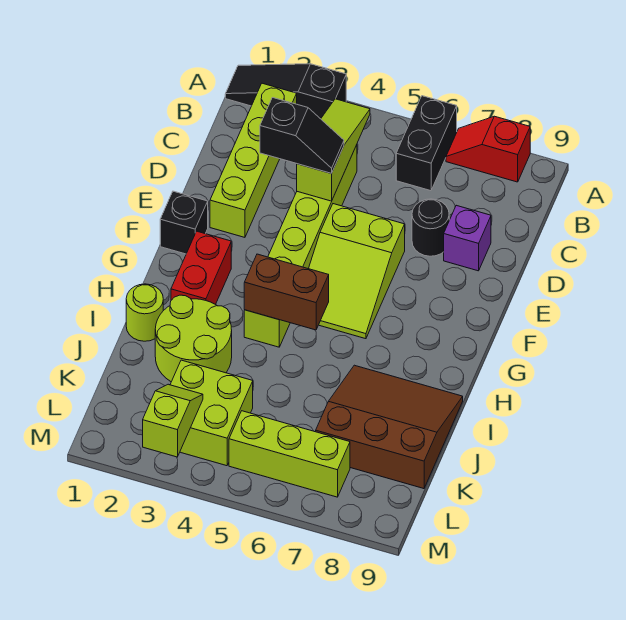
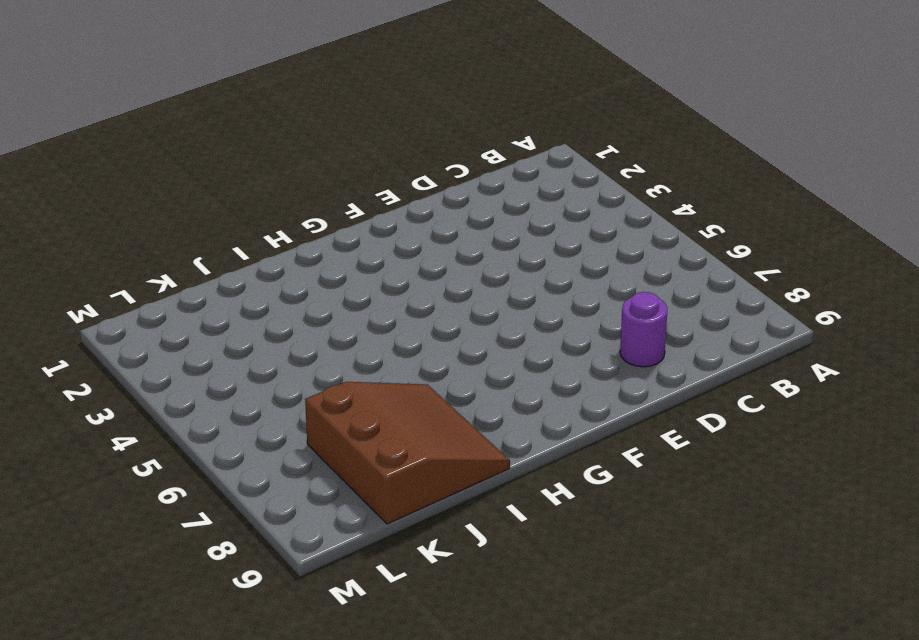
purple 1x1 round brick [620,292,668,367] -> purple 1x1 brick [444,205,491,271]
none -> black 1x3 slope [225,64,346,119]
none -> black 1x2 brick [396,96,457,191]
none -> red 1x2 slope [446,116,530,182]

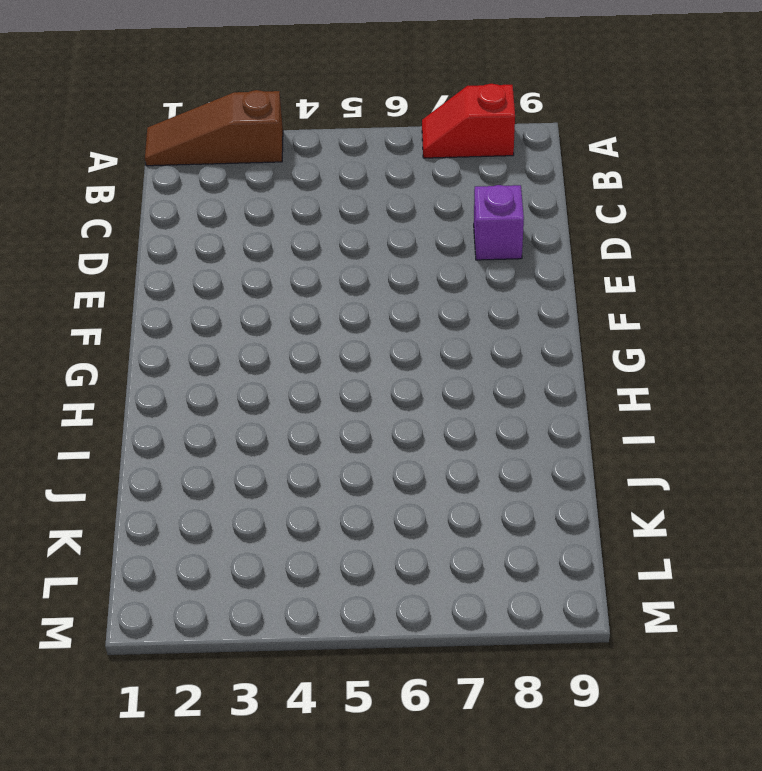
brown 1x3 slope [145,90,283,166] -> black 1x3 slope [225,64,346,119]
none -> black 1x2 brick [396,96,457,191]
none -> lime 1x4 brick [210,83,297,237]
none -> lime 1x6 brick [244,145,357,347]

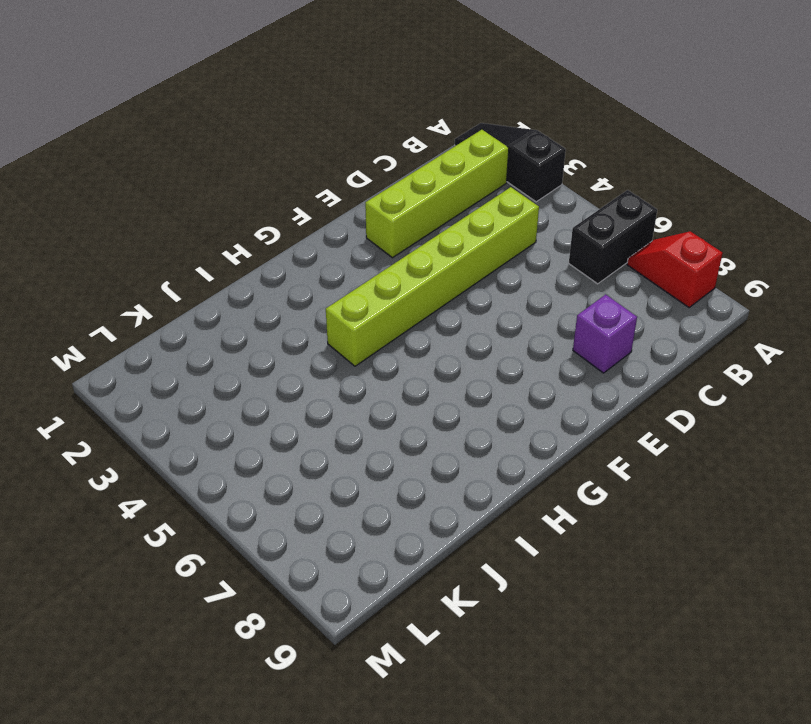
none -> black 1x1 round brick [412,199,449,256]
none -> lime 2x3 slope [309,204,405,339]
none -> black 1x1 brick [160,191,208,254]

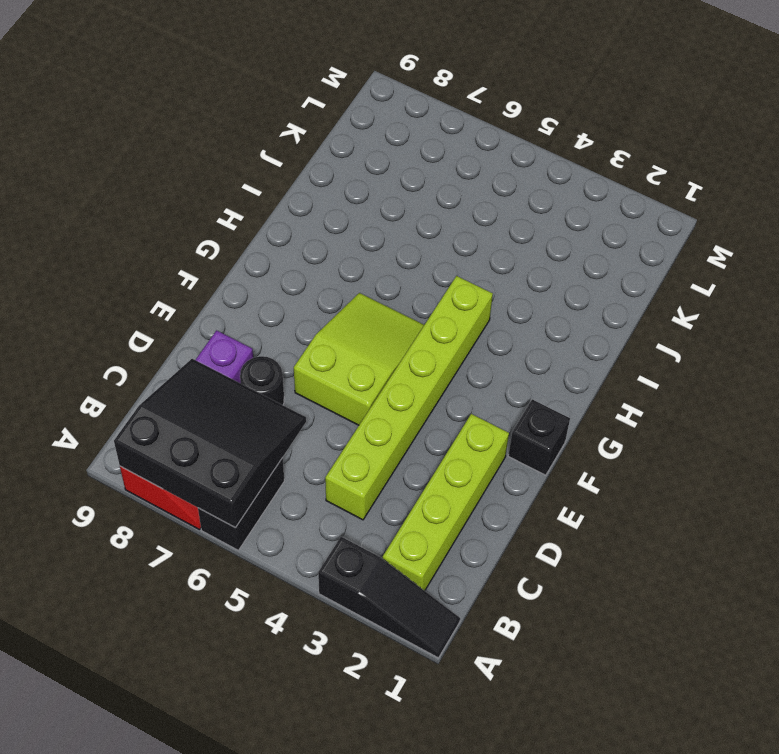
black 3x3 slope [114,359,306,528] -> none
none -> red 1x2 brick [171,231,231,304]
none -> lime 1x1 round brick [126,284,163,341]
none -> lime 2x2 round brick [155,295,232,382]

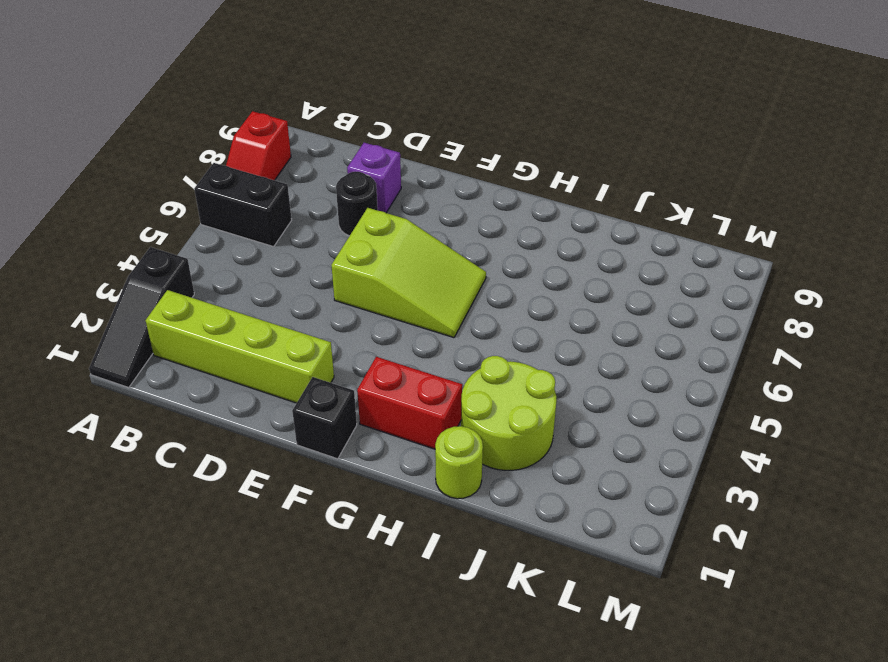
none -> lime 1x6 brick [244,145,357,347]
none -> brown 3x3 slope [316,365,463,489]
none -> lime 2x2 brick [170,360,253,466]

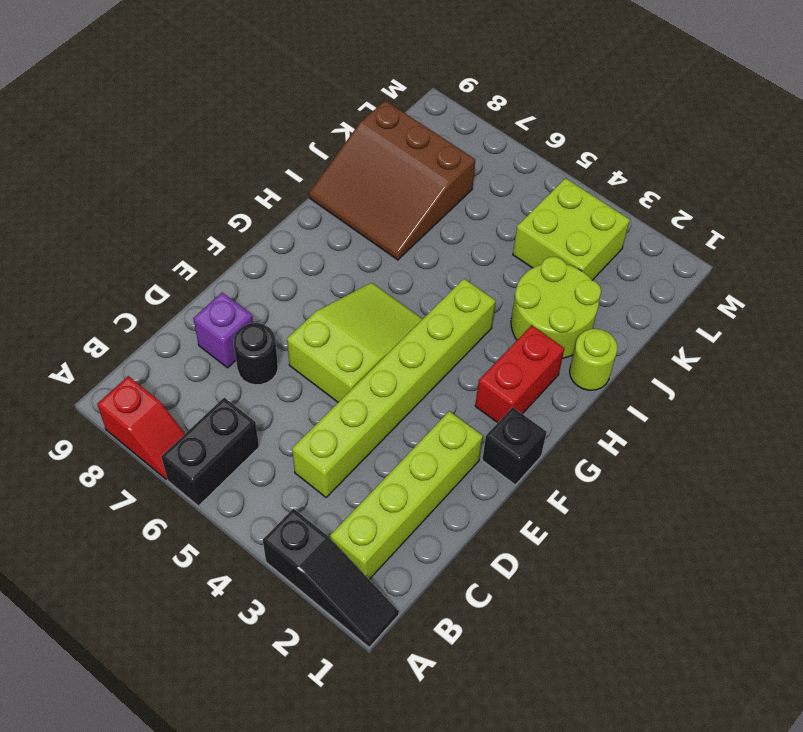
none -> lime 1x3 brick [229,411,350,497]
none -> lime 1x3 slope [297,99,370,201]
none -> brown 1x2 brick [244,254,329,330]

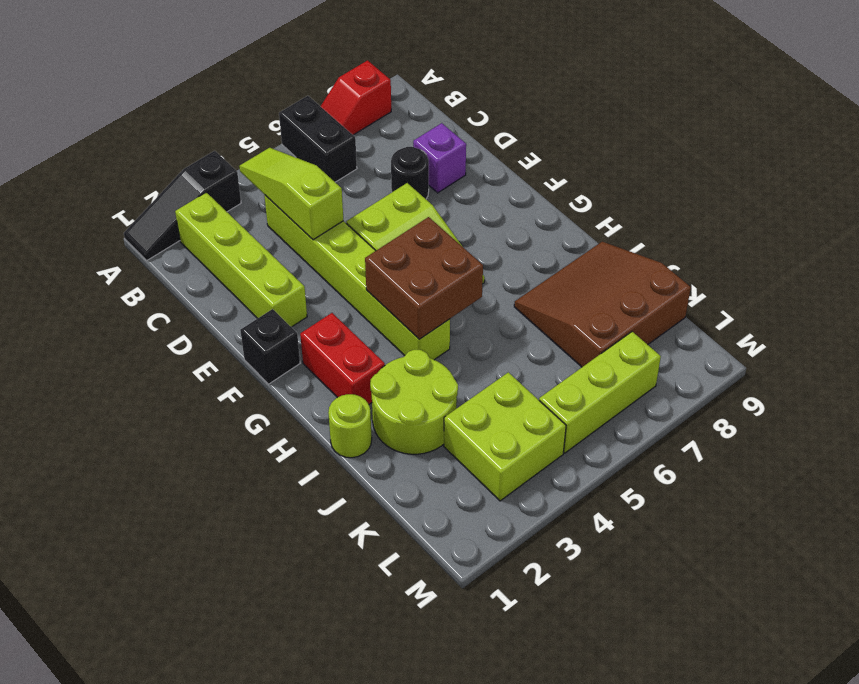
brown 2x2 brick [365,217,483,339] -> brown 1x2 brick [244,254,329,330]
none -> lime 1x2 slope [143,384,203,457]
none -> black 1x2 slope [260,98,344,173]

